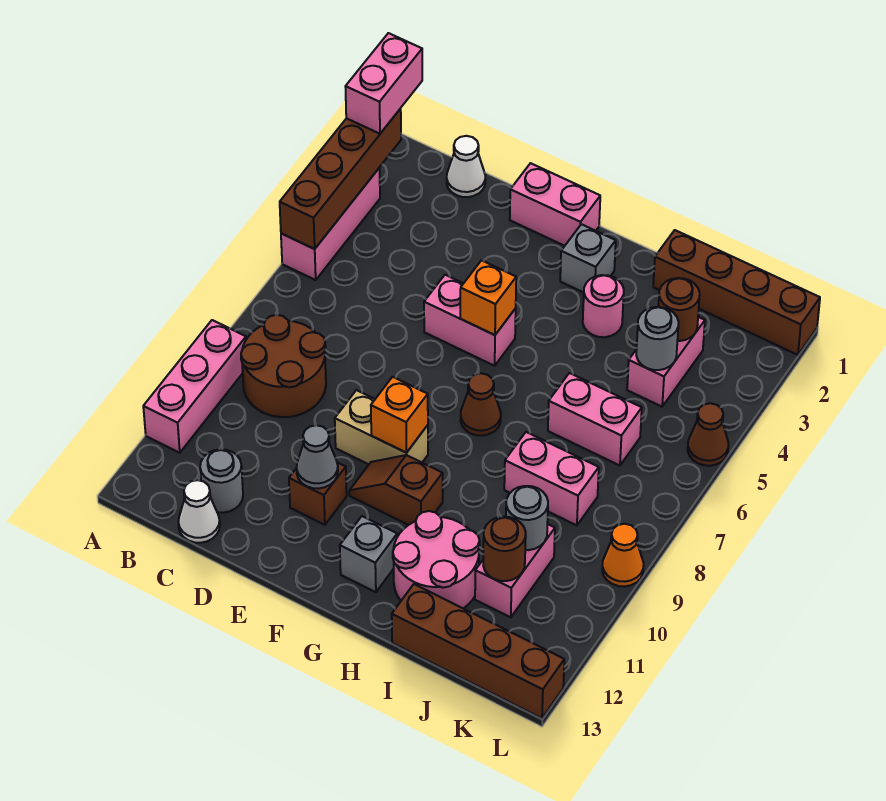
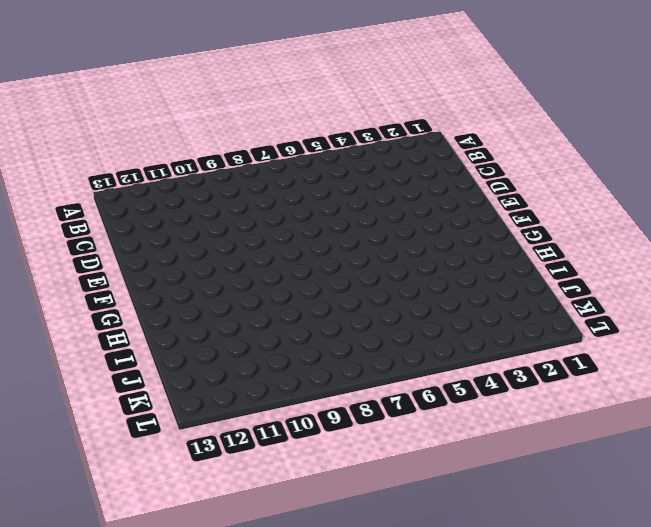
none -> pink 1x3 brick [281,168,380,280]
none -> pink 1x3 brick [143,320,246,453]
none -> brown 2x2 round brick [241,315,326,417]
none -> white 1x1 cone [447,136,485,197]

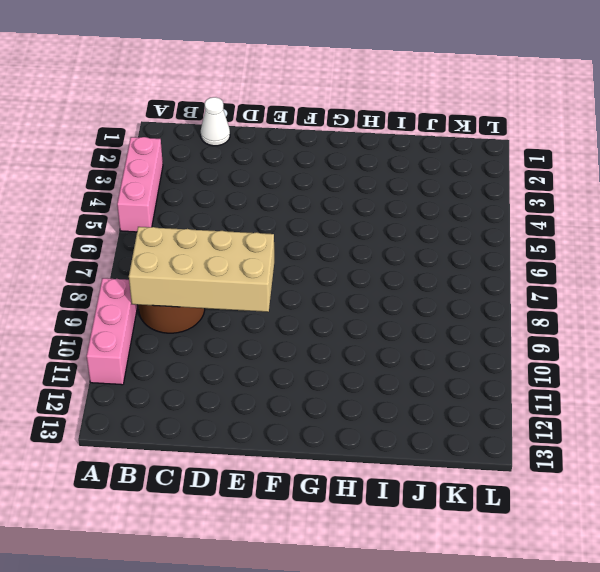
tan 2x4 brick [129,227,274,312] -> none
none -> grey 1x1 round brick [200,449,243,513]
none -> white 1x1 cone [178,480,220,543]
none -> pink 1x2 brick [510,163,600,246]
none -> pink 1x2 brick [424,275,516,366]

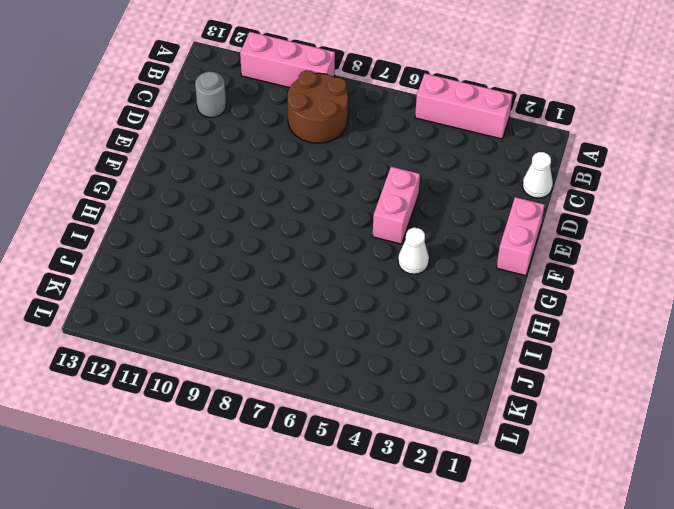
white 1x1 cone [398,228,429,274] -> white 1x1 cone moved to [178,480,220,543]
none -> tan 1x2 brick [335,390,428,464]
none -> brown 1x1 brick [289,462,347,525]
none -> brown 1x2 slope [349,455,443,525]
none -> grey 1x1 brick [560,224,616,293]

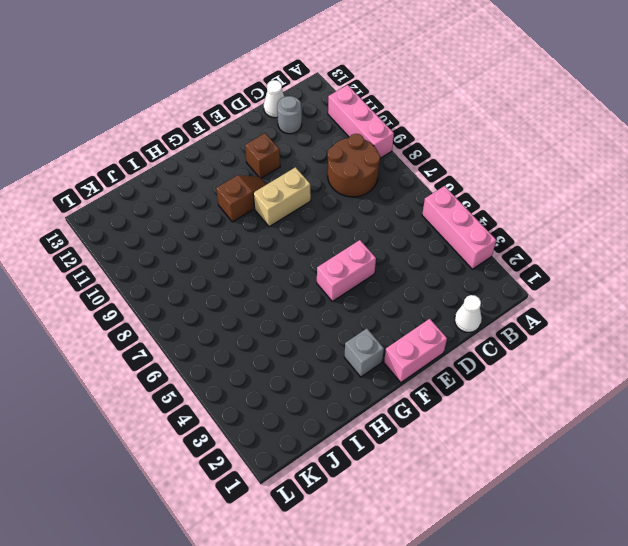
none -> brown 1x1 cone [461,373,501,436]
none -> grey 1x1 brick [340,516,397,592]
none -> pink 1x1 round brick [583,275,624,337]
none -> pink 2x2 round brick [393,511,480,609]

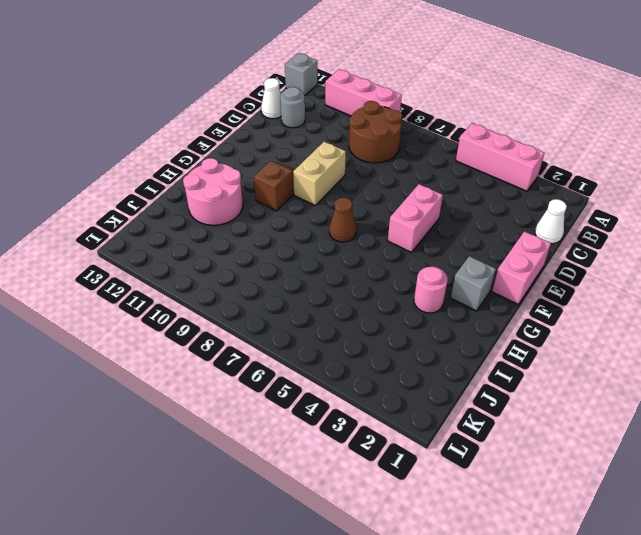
grey 1x1 brick [285,53,317,95] -> grey 1x1 brick moved to [340,516,397,592]
none -> brown 1x1 brick [289,462,347,525]
none -> brown 1x4 brick [653,230,820,355]
none -> pink 1x2 brick [548,373,642,466]
none -> pink 1x2 brick [504,432,599,525]

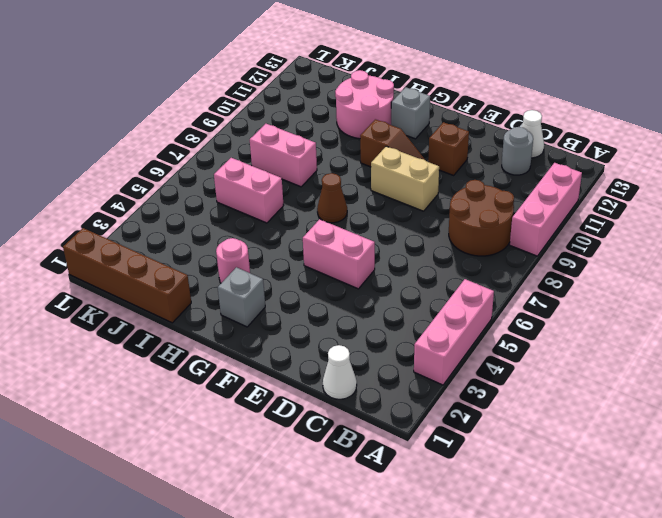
none -> pink 1x2 brick [510,163,600,246]
none -> brown 1x4 brick [392,584,564,718]
none -> pink 1x2 brick [627,317,705,407]
none -> pink 1x2 brick [475,524,555,617]

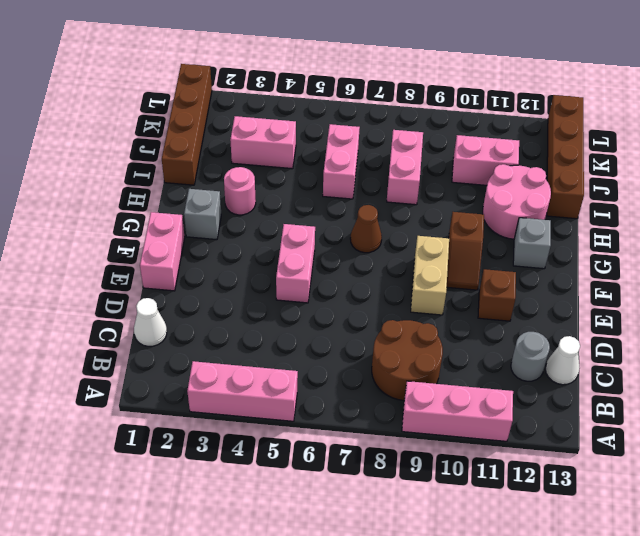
none -> brown 1x1 cone [688,403,728,466]
none -> orange 1x1 cone [602,524,644,587]
none -> brown 1x4 brick [280,109,401,249]
none -> grey 1x1 cone [297,425,338,489]

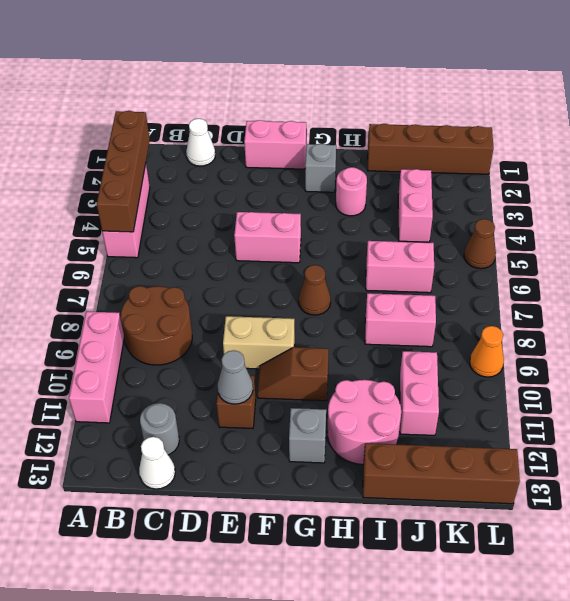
none -> orange 1x1 brick [460,260,516,335]
none -> orange 1x1 brick [371,377,428,453]
none -> brown 1x1 round brick [659,278,700,341]
none -> grey 1x1 round brick [636,307,679,370]

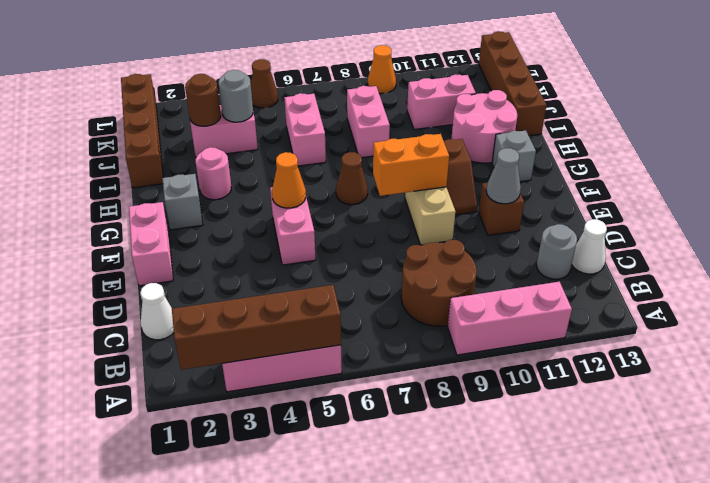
orange 1x1 cone [272,152,306,208] -> orange 1x1 brick [460,260,516,335]
orange 1x2 brick [373,134,449,196] -> orange 1x1 brick [371,377,428,453]
none -> grey 1x1 round brick [506,486,548,550]
none -> brown 1x1 round brick [483,517,526,581]
none -> pink 1x2 brick [345,33,422,134]

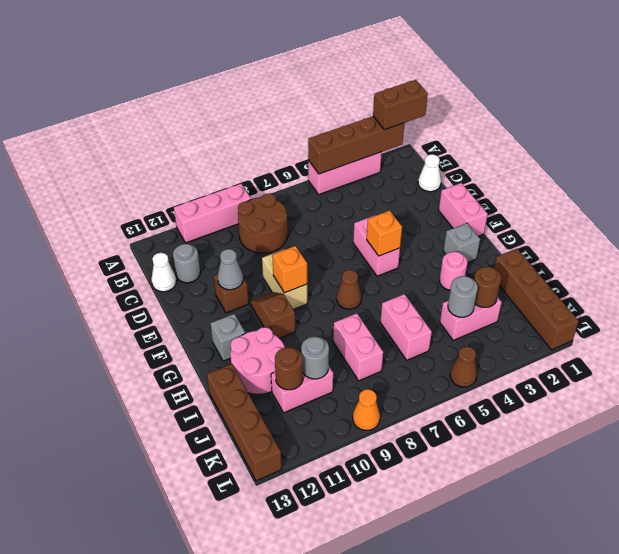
brown 1x2 brick [373,80,428,130] -> pink 1x2 brick [345,33,422,134]

